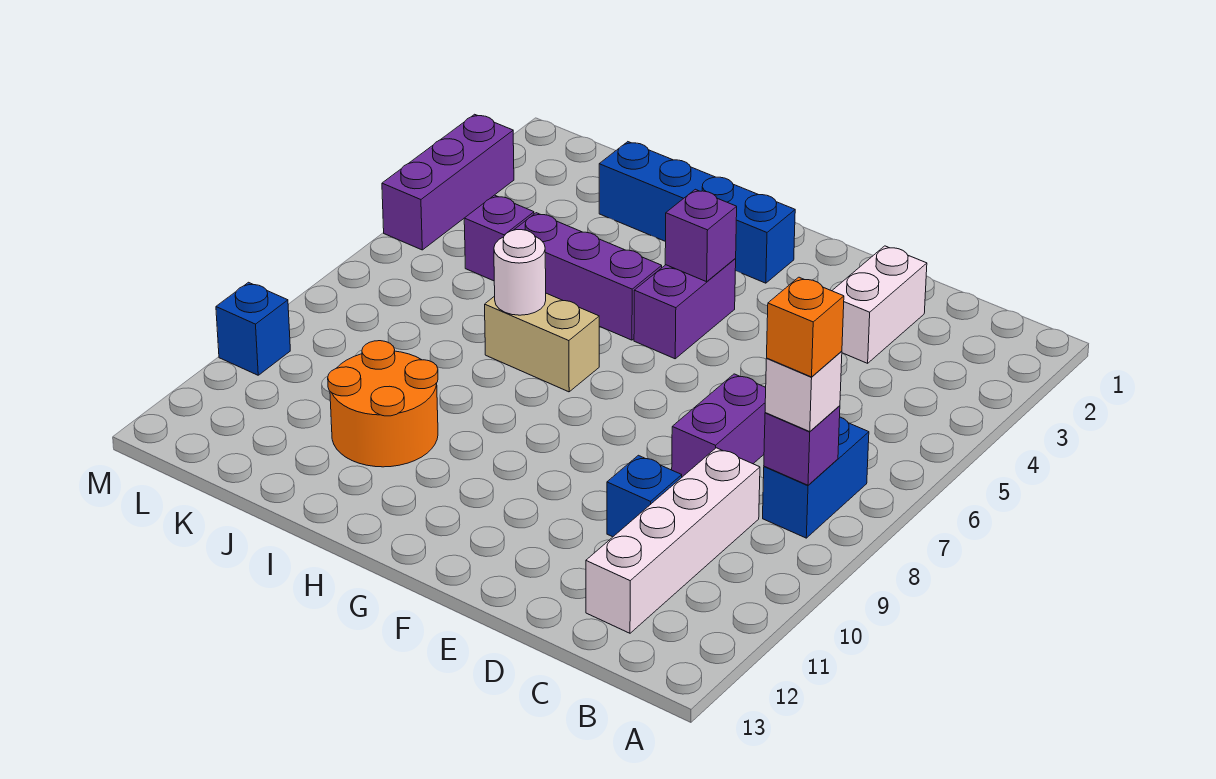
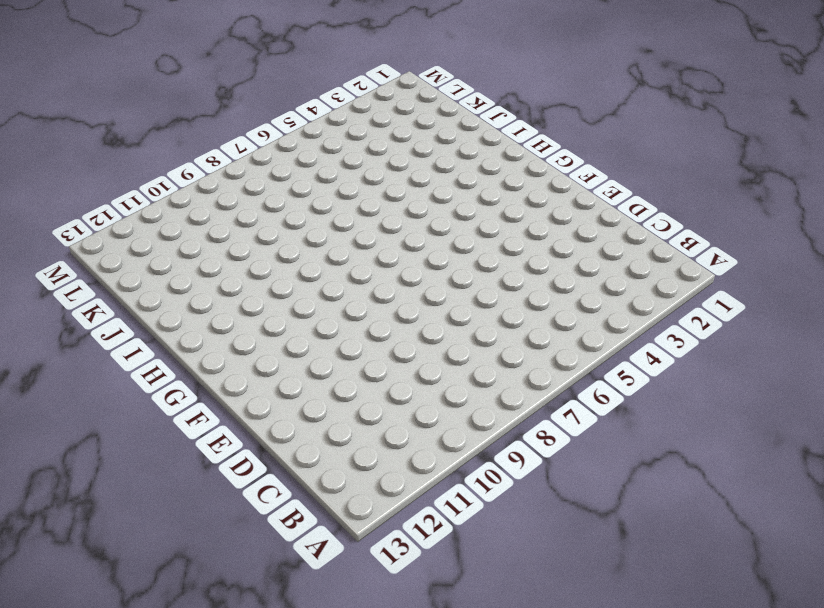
none -> blue 1x2 brick [763,417,869,538]
none -> white 1x4 brick [586,448,760,633]
none -> white 1x2 brick [832,246,927,363]

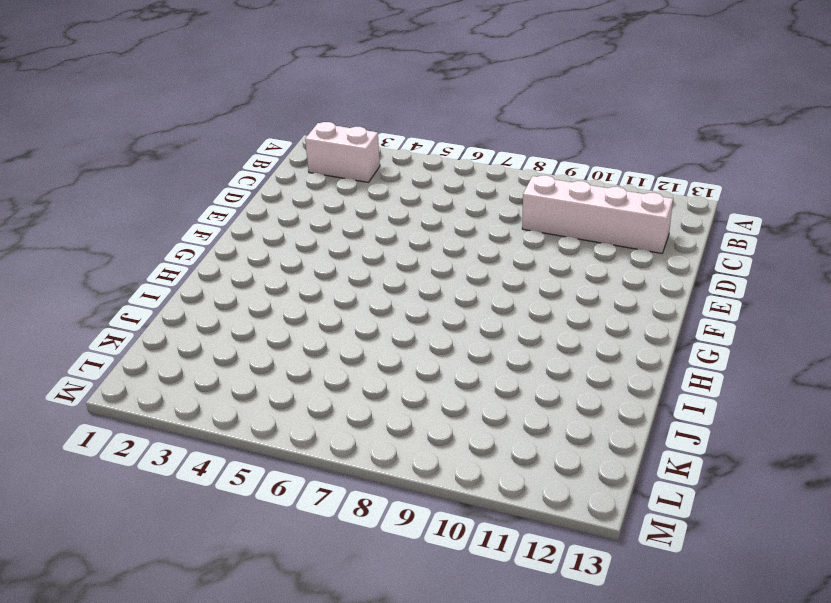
white 1x2 brick [305,122,380,182] -> white 1x2 brick moved to [832,246,927,363]
none -> blue 1x2 brick [763,417,869,538]
none -> purple 1x2 brick [672,374,766,477]
none -> blue 1x1 brick [607,455,682,537]

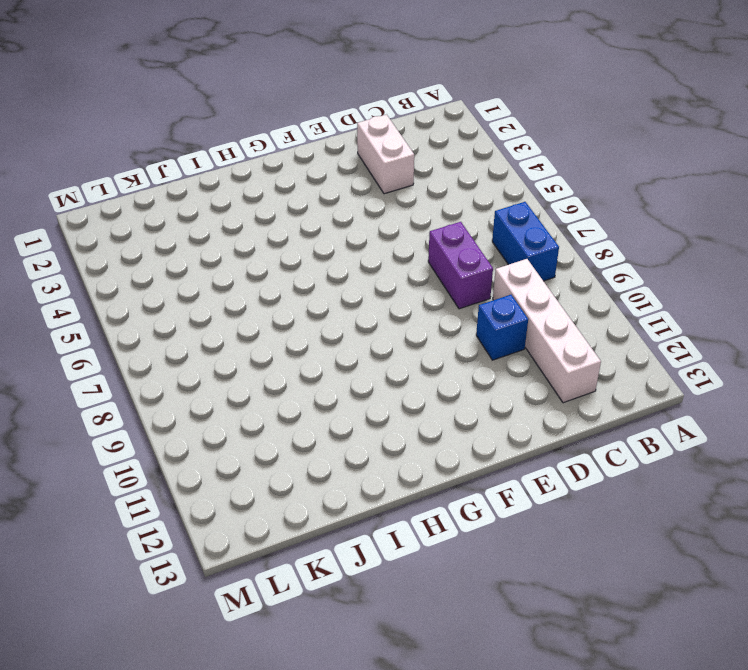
none -> blue 1x4 brick [599,142,795,283]
none -> purple 1x2 brick [634,258,736,359]
none -> purple 1x3 brick [514,213,662,340]

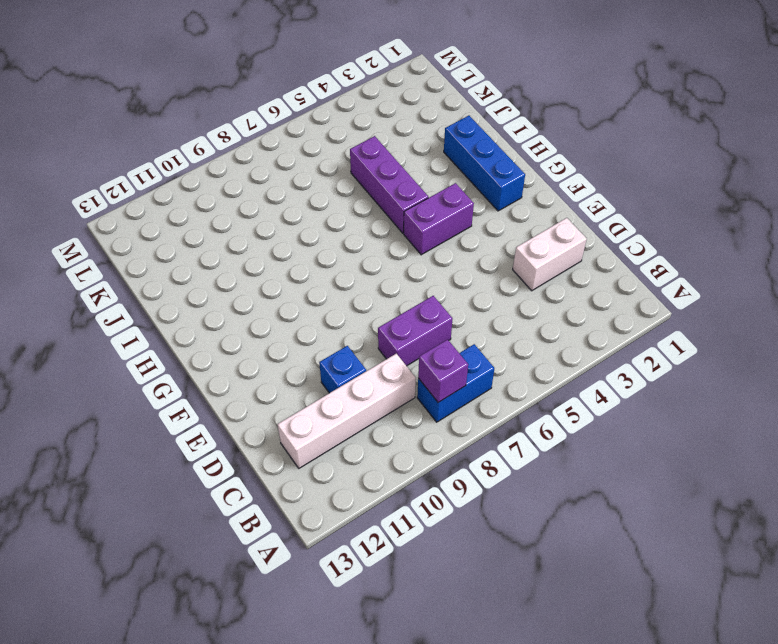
blue 1x3 brick [444,116,525,211] -> blue 1x4 brick [599,142,795,283]
none -> tan 1x2 brick [485,293,599,392]
none -> orange 2x2 round brick [328,341,438,467]
none -> purple 1x1 brick [464,195,534,281]

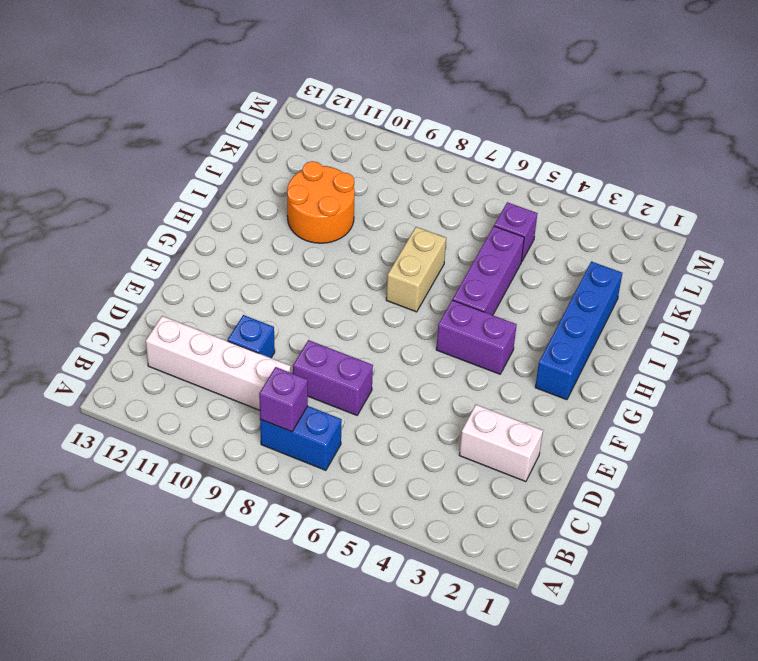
none -> purple 1x3 brick [382,114,514,250]
none -> blue 1x1 brick [216,282,290,375]
none -> purple 1x1 brick [665,189,737,282]

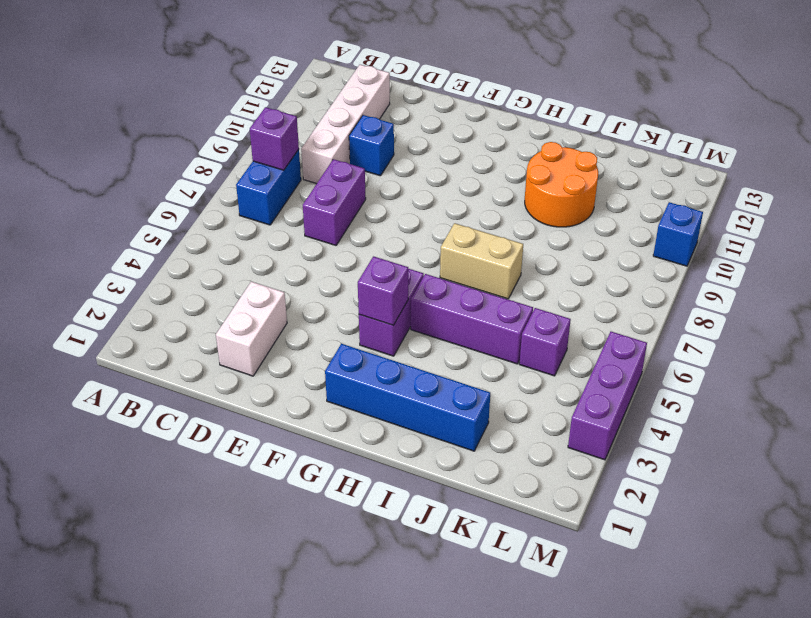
none -> white 1x1 round brick [494,230,546,315]
none -> white 1x1 brick [765,351,842,432]
none -> orange 1x1 brick [767,277,844,377]

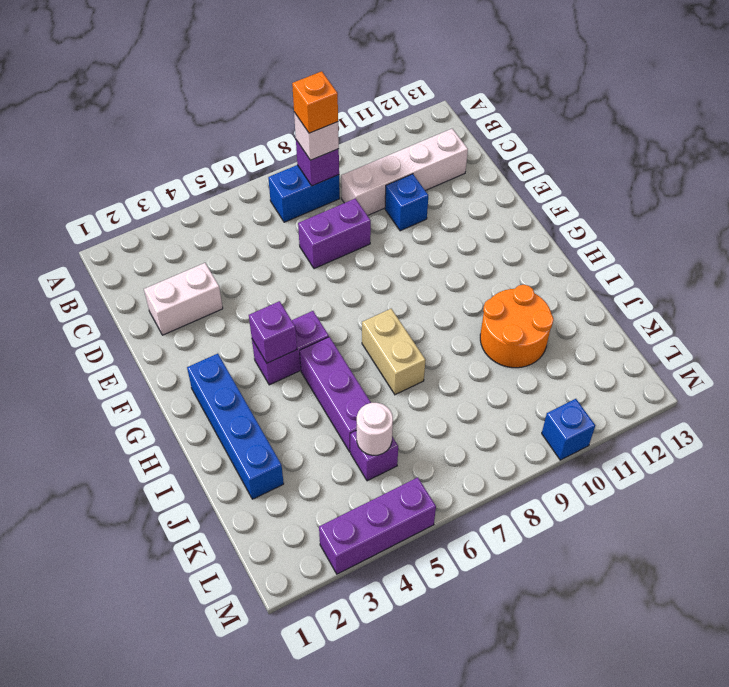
white 1x1 round brick [357,403,393,455] -> white 1x1 round brick moved to [494,230,546,315]

